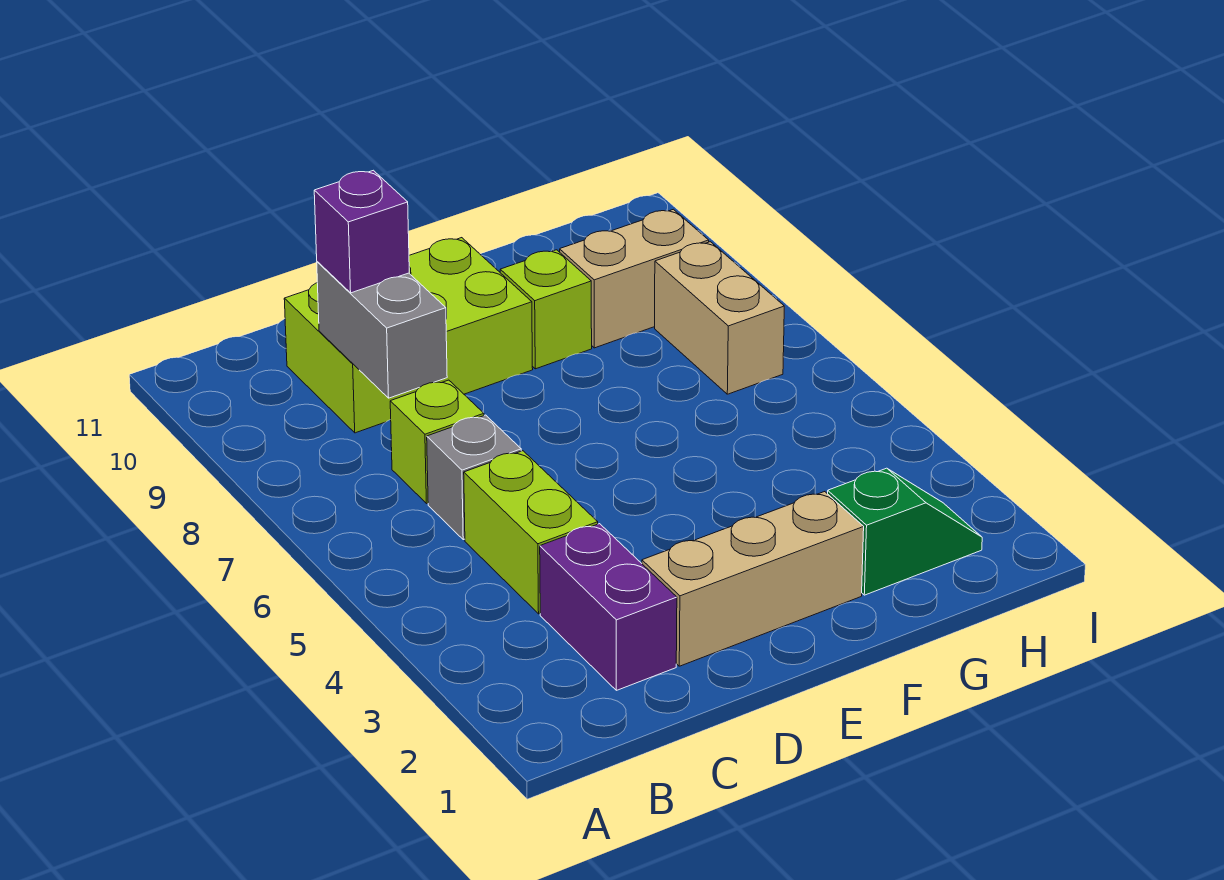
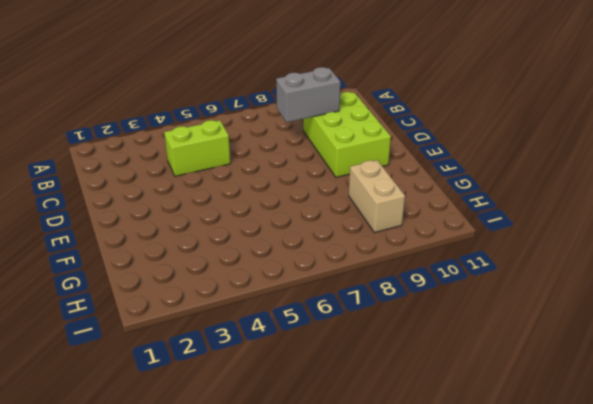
none -> purple 1x2 brick [540,524,677,690]
none -> grey 1x1 brick [427,415,521,540]
none -> lime 1x1 brick [390,380,484,504]

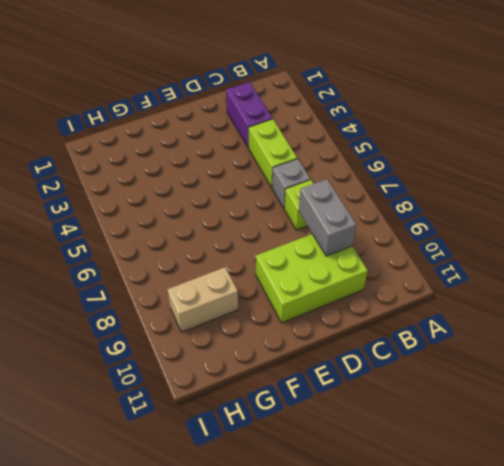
none -> tan 1x3 brick [642,492,864,666]
none -> lime 1x1 brick [500,250,592,369]
none -> green 1x2 slope [828,468,982,595]

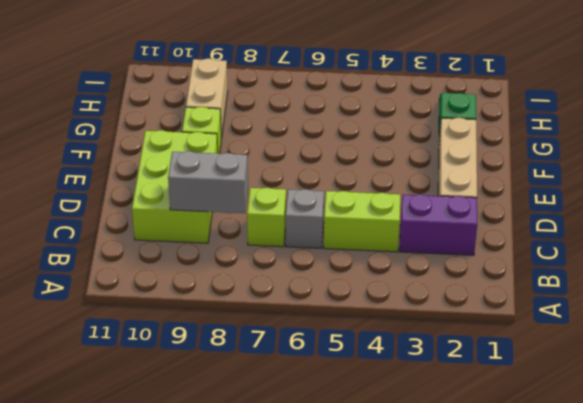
none -> tan 1x2 brick [655,242,784,394]
none -> purple 1x1 brick [314,170,409,293]

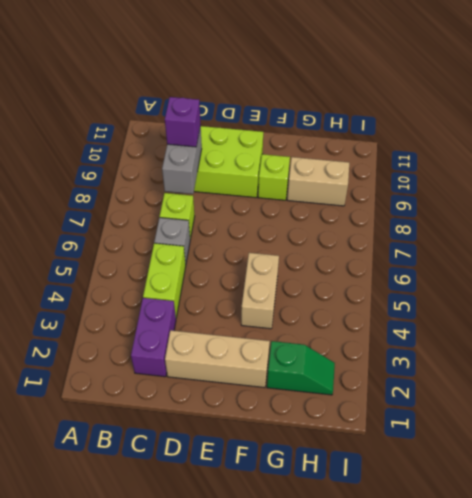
tan 1x2 brick [241,253,279,329] -> tan 1x2 brick moved to [655,242,784,394]

